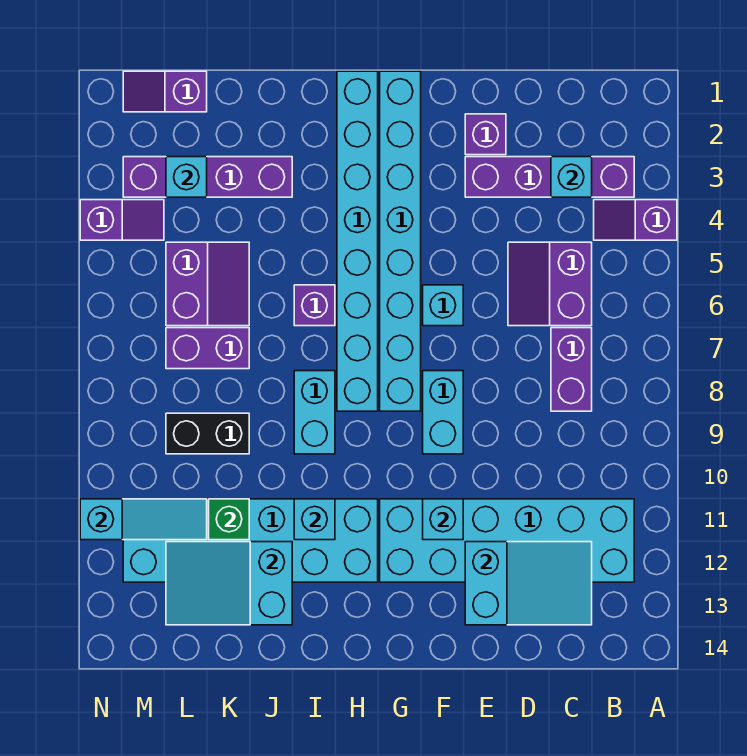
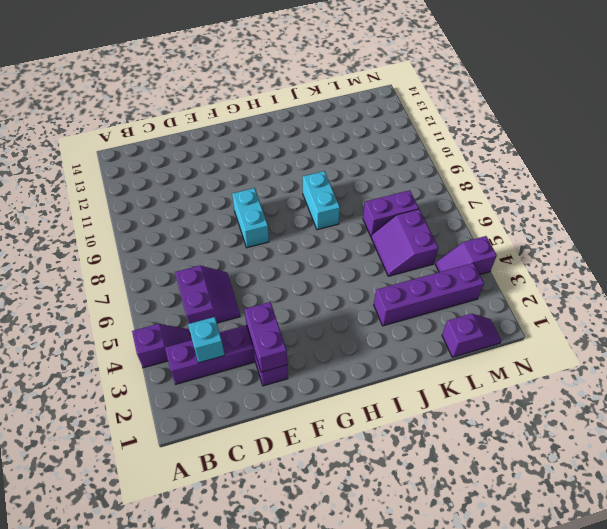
purple 1x2 brick [244,302,287,372] -> purple 1x2 brick moved to [551,328,592,411]
none -> cyan 2x6 brick [380,499,634,582]
none -> cyan 1x1 brick [423,285,463,326]
none -> cyan 1x8 brick [380,71,421,411]

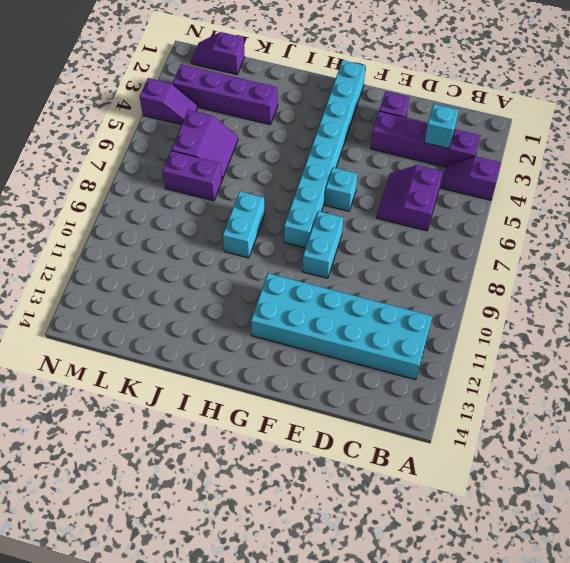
none -> purple 1x2 brick [551,328,592,411]
none -> cyan 1x8 brick [337,71,378,411]
none -> cyan 2x6 brick [123,499,378,582]

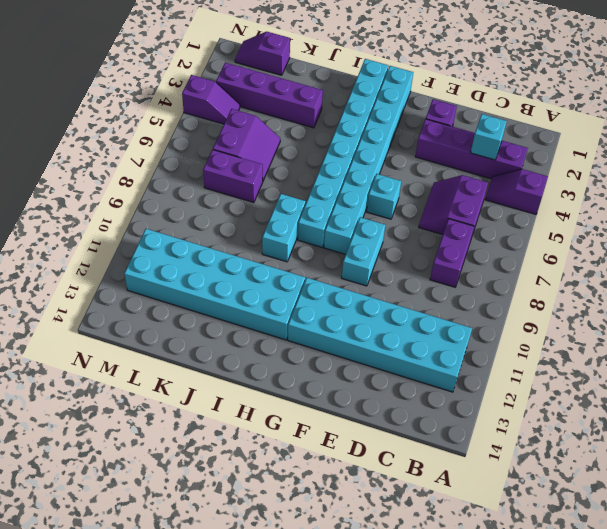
none -> purple 1x1 brick [294,285,335,326]
none -> black 1x2 brick [166,413,249,454]
none -> cyan 2x3 slope [465,542,592,625]

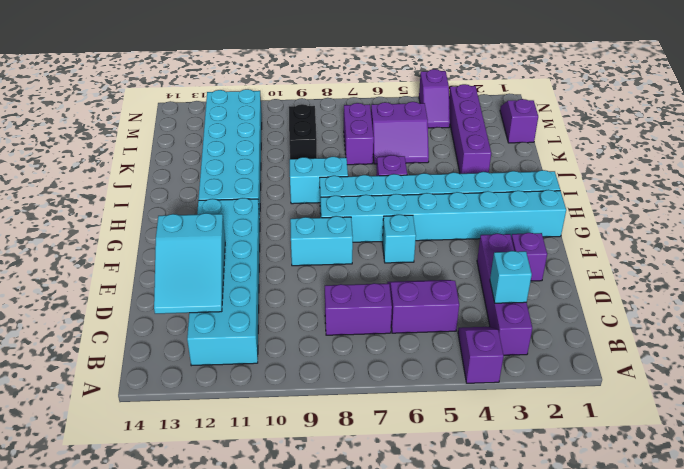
none -> cyan 1x1 brick [423,499,463,540]
none -> cyan 1x1 brick [294,499,335,540]
none -> cyan 2x3 slope [166,542,292,625]

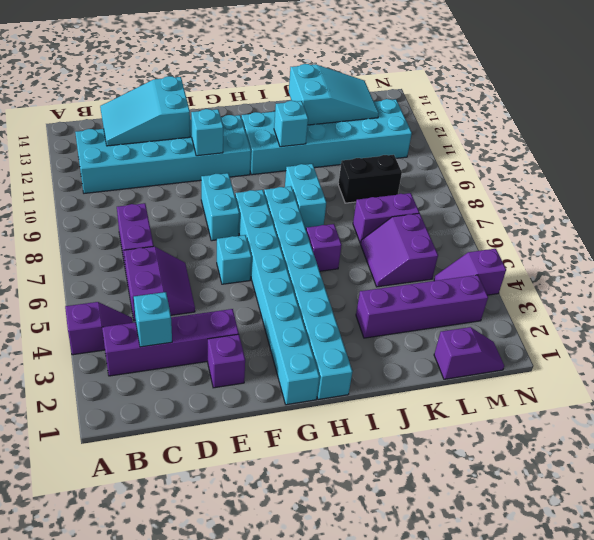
none -> green 1x1 brick [209,499,249,540]
none -> cyan 1x1 brick [166,157,207,197]
none -> cyan 1x3 slope [80,499,207,540]

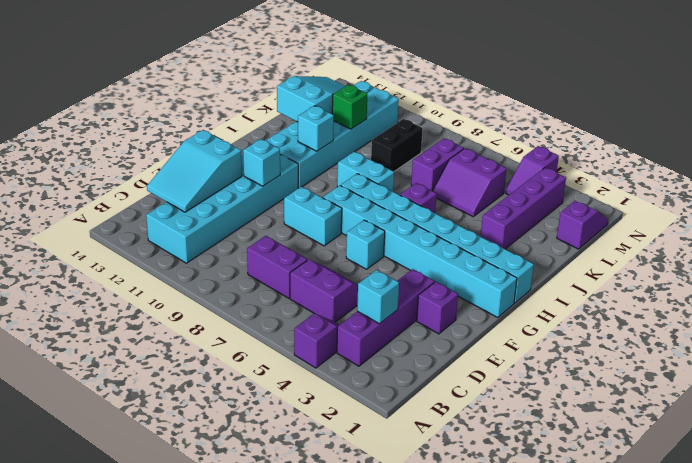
none -> cyan 1x1 brick [166,157,207,197]
none -> cyan 1x3 slope [80,499,207,540]

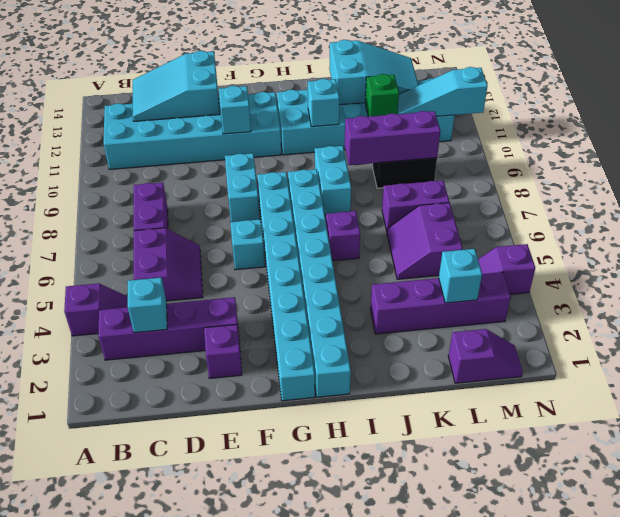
purple 1x3 brick [345,111,440,165] -> none

